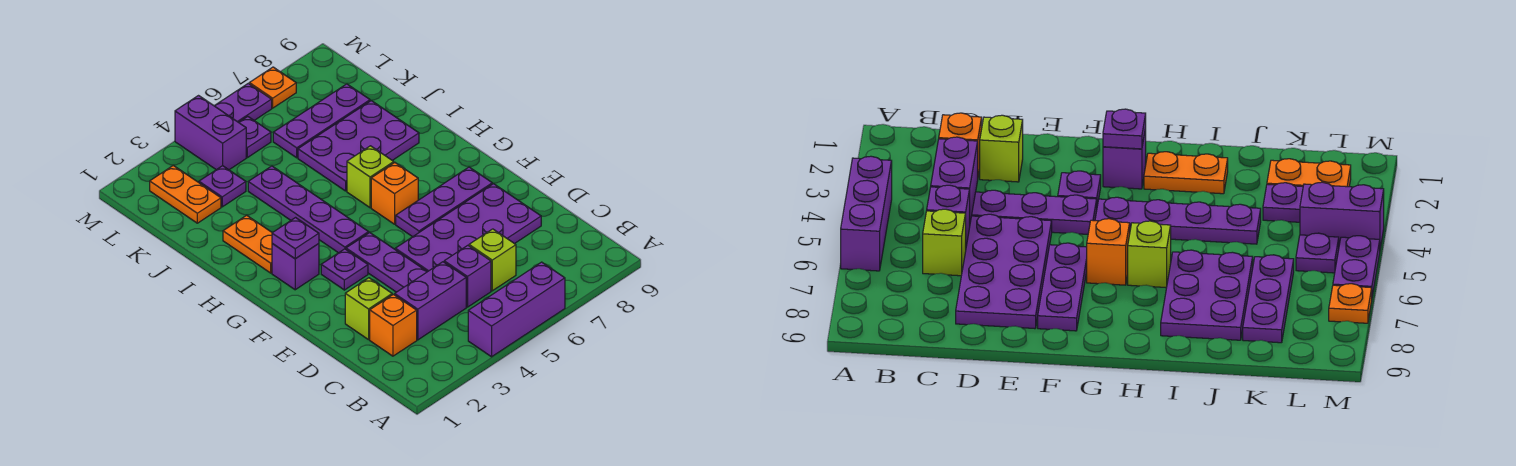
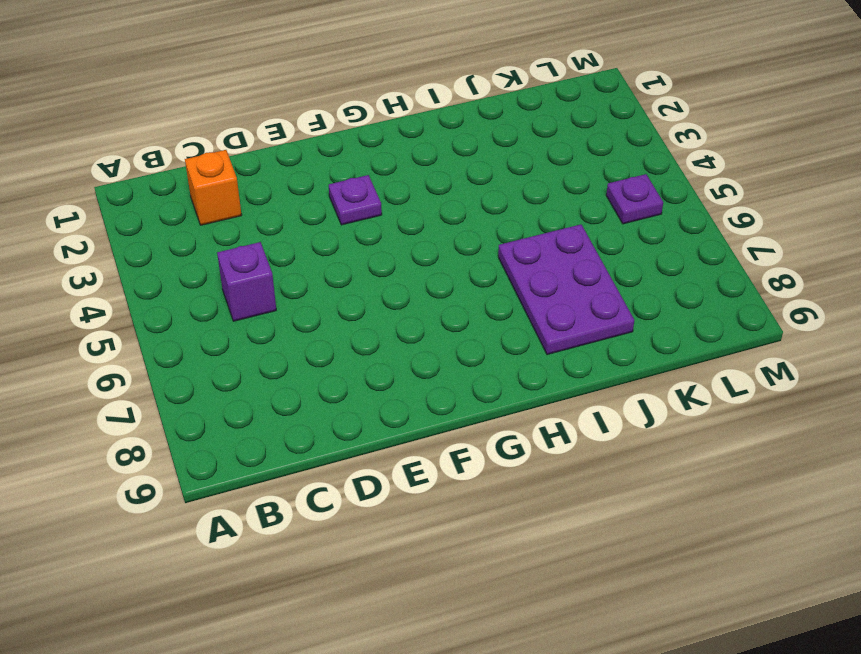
none -> purple 1x3 brick [468,262,565,357]
none -> purple 1x2 brick [395,262,466,340]
none -> lime 1x1 brick [469,229,516,291]

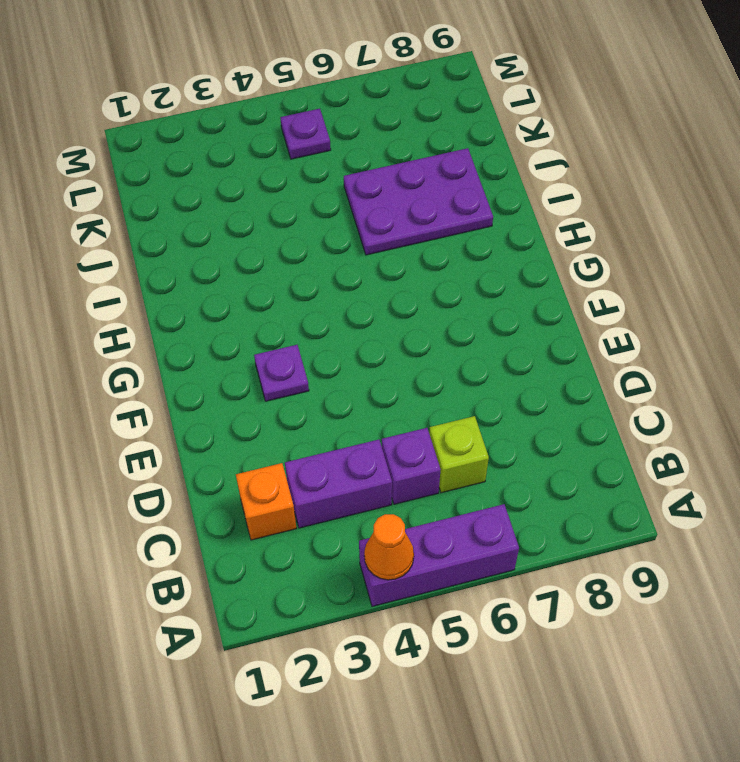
orange 1x1 cone [364,514,414,580] -> none
none -> lime 1x1 brick [345,278,392,340]
none -> purple 1x3 plate [346,233,427,292]
none -> purple 2x4 plate [395,184,541,272]

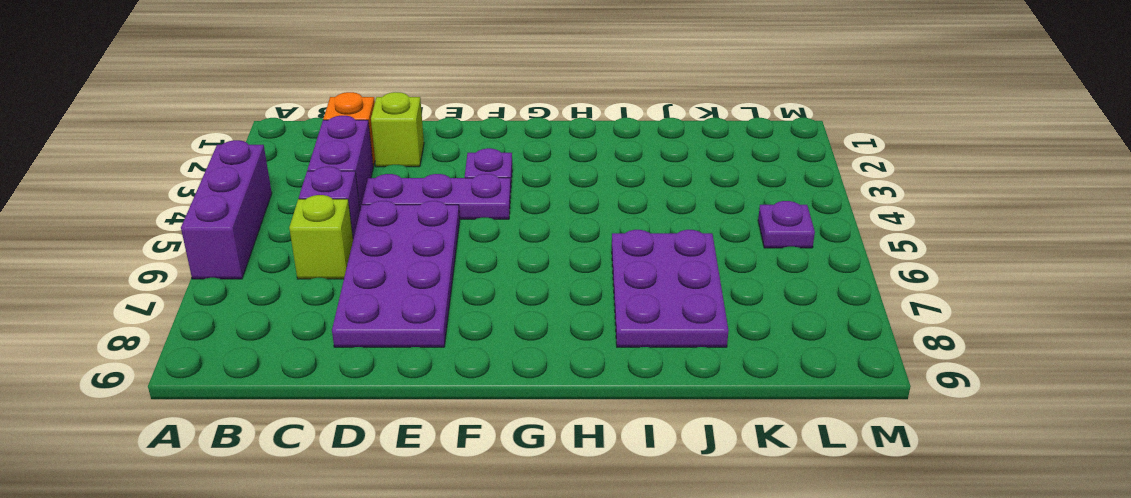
none -> purple 1x3 plate [396,167,492,237]
none -> purple 1x1 brick [272,244,319,290]
none -> purple 1x4 plate [248,166,369,253]

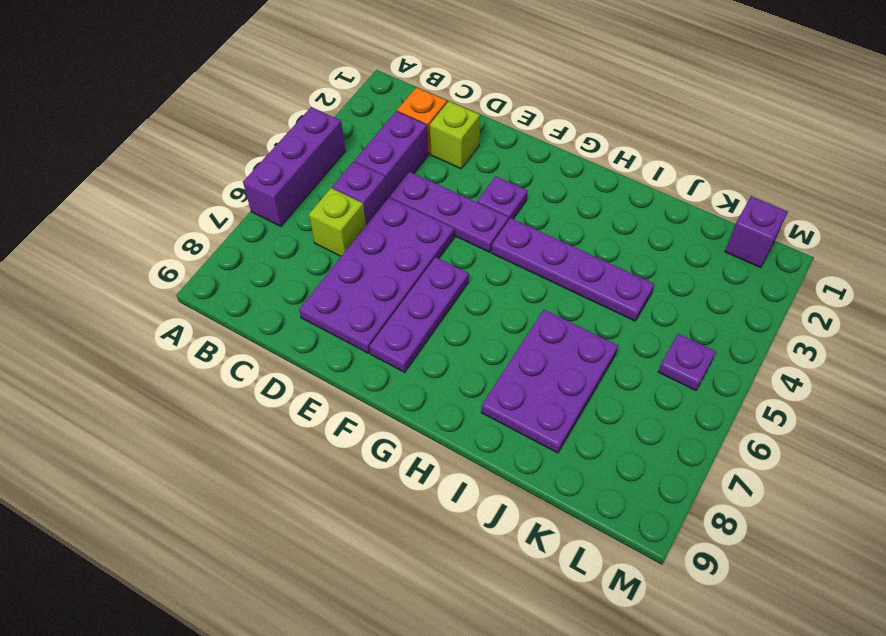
purple 1x1 brick [725,196,788,268] -> purple 1x1 brick moved to [272,244,319,290]
none -> orange 1x1 brick [371,163,418,224]
none -> orange 1x2 plate [223,215,272,273]
none -> lime 1x1 brick [347,146,394,208]

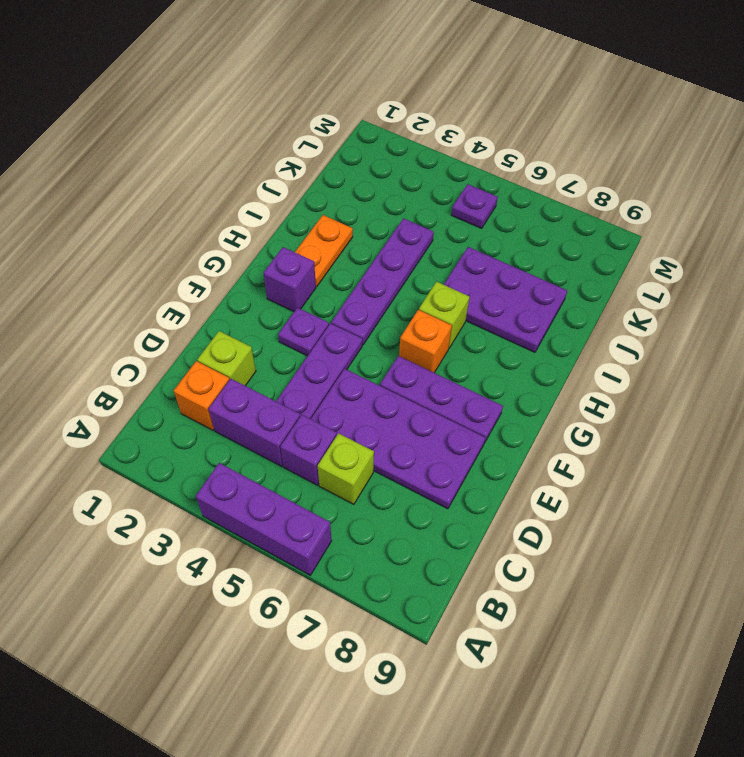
none -> orange 1x2 plate [150,165,221,223]
none -> purple 1x1 plate [199,166,246,207]
none -> purple 1x3 plate [273,84,370,158]

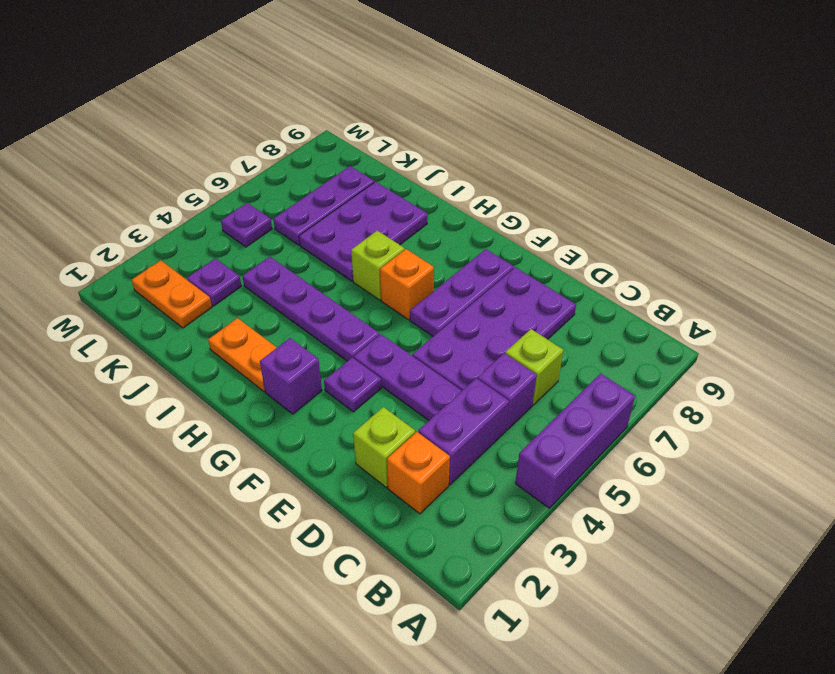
none -> purple 1x2 brick [175,96,246,170]
none -> purple 1x2 plate [215,83,272,122]
none -> orange 1x1 plate [249,67,296,108]

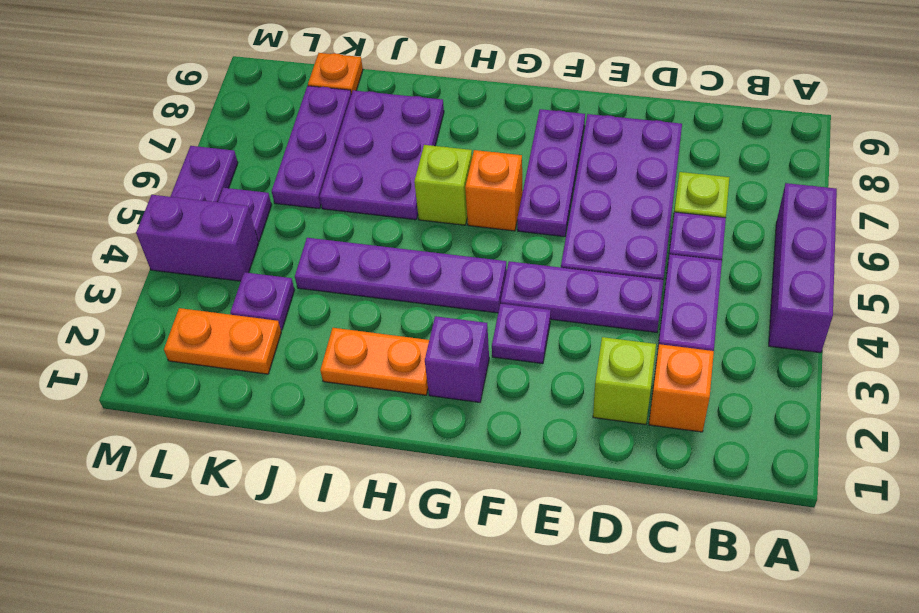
orange 1x1 plate [308,53,363,94] -> orange 1x1 plate moved to [249,67,296,108]
none -> purple 1x1 plate [272,218,319,259]

